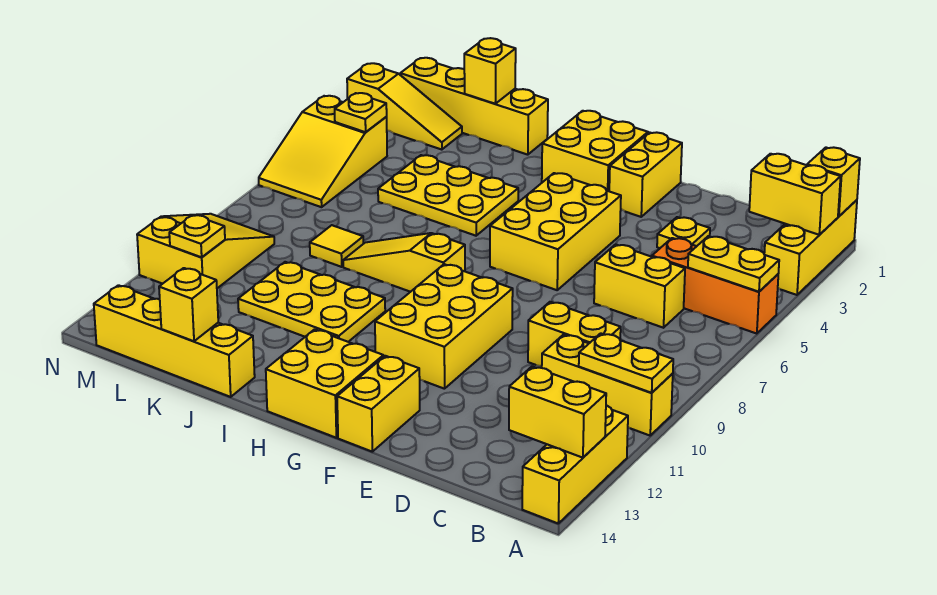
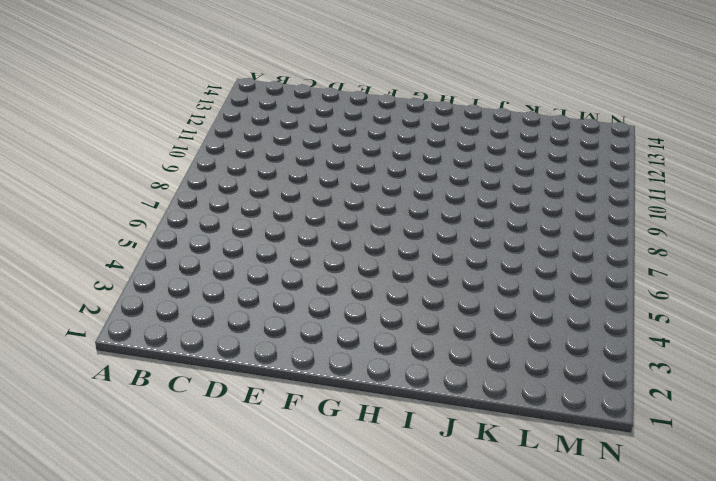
none -> yellow 1x3 brick [764,200,857,295]
none -> orange 1x3 brick [652,238,778,334]
none -> yellow 1x3 brick [542,334,673,435]
none -> yellow 1x3 brick [522,405,628,523]

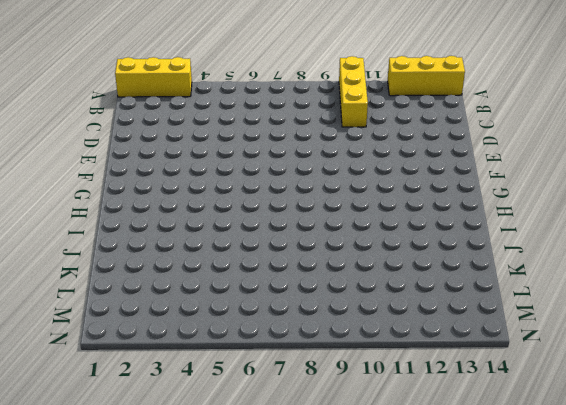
none -> orange 1x3 brick [652,238,778,334]
none -> yellow 1x2 brick [594,244,685,328]
none -> yellow 1x2 brick [528,302,621,367]
none -> yellow 1x1 plate [657,217,710,248]

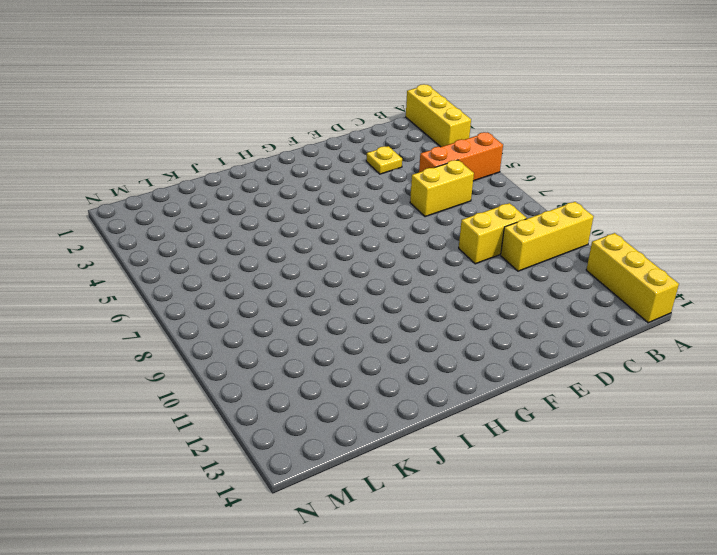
none -> yellow 1x2 brick [609,132,682,217]
none -> yellow 2x3 brick [490,173,621,290]
none -> yellow 2x3 brick [375,264,513,389]
none -> yellow 1x2 brick [337,356,420,452]

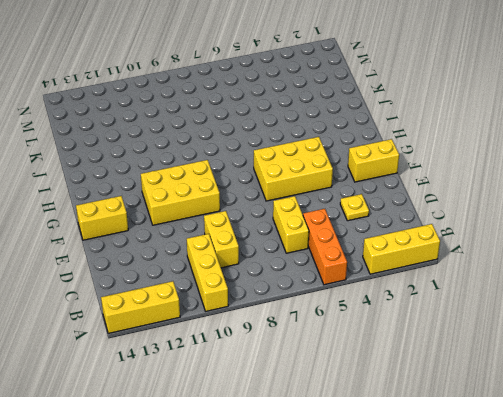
none -> yellow 2x2 brick [542,111,648,191]
none -> yellow 2x2 brick [266,330,383,438]
none -> yellow 1x3 slope [343,233,465,292]
none -> yellow 2x3 plate [378,155,518,236]

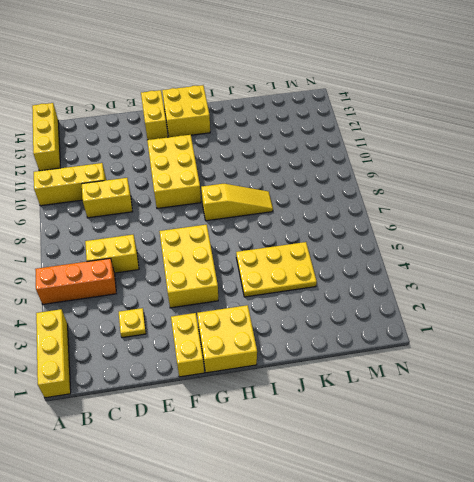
none -> yellow 2x3 plate [238,262,385,342]
none -> yellow 1x4 brick [400,58,548,155]
none -> yellow 1x4 brick [94,285,255,397]
none -> yellow 1x1 tile [310,225,364,267]

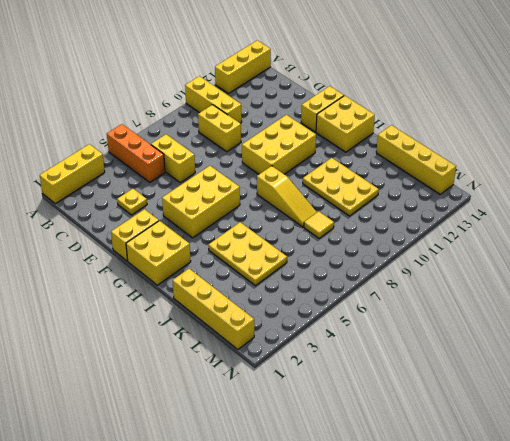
none -> yellow 1x3 slope [347,63,462,150]
none -> yellow 2x3 slope [259,96,387,207]
none -> yellow 2x3 slope [137,214,274,288]
none -> yellow 1x1 brick [807,147,860,216]

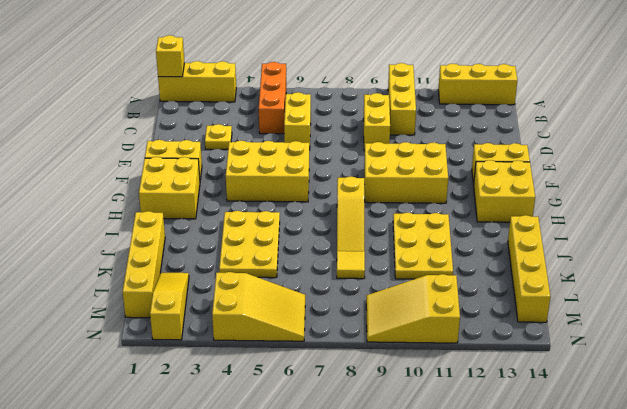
none -> yellow 1x2 brick [749,154,841,235]
none -> yellow 1x2 plate [688,236,779,292]
none -> yellow 1x2 plate [579,333,673,393]
none -> yellow 1x2 brick [509,366,606,458]

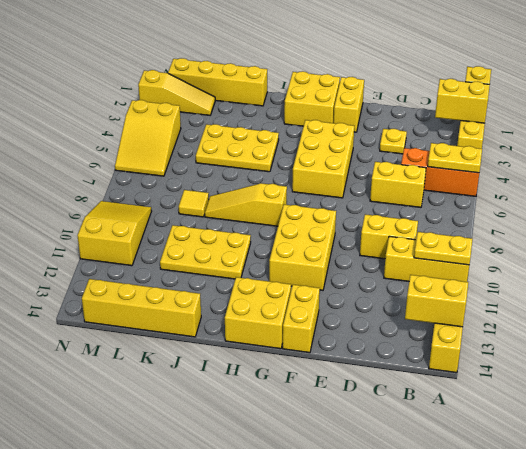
none -> yellow 1x1 brick [464,38,516,104]
none -> yellow 1x1 brick [159,268,218,341]
none -> yellow 1x1 plate [335,93,387,132]
none -> yellow 1x1 plate [169,215,225,257]

